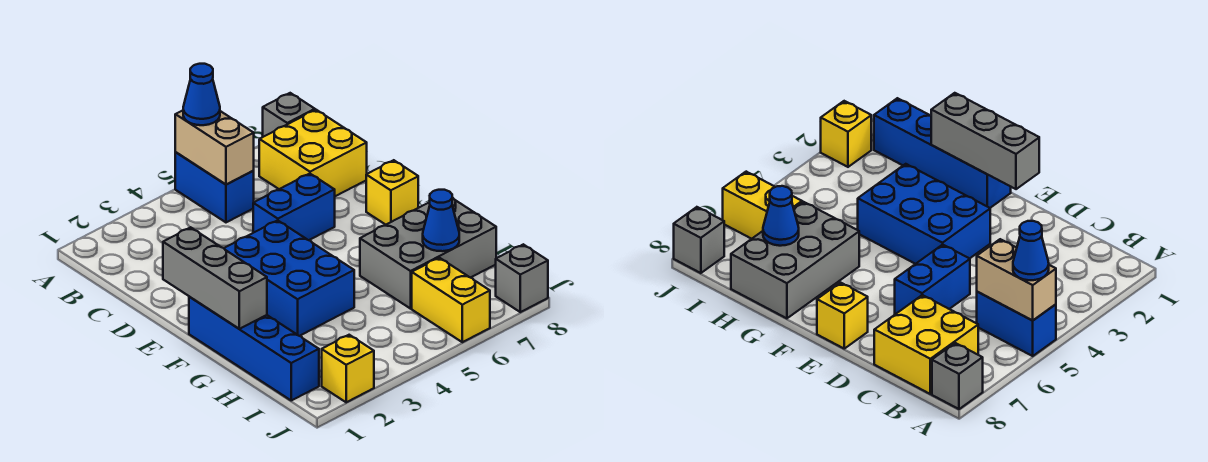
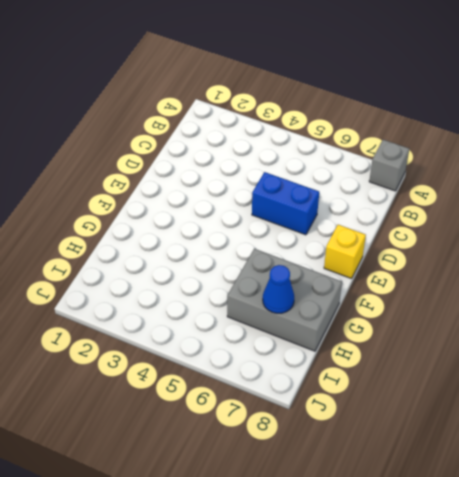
none -> blue 1x2 brick [175,152,254,222]
none -> yellow 2x2 brick [259,110,367,196]
none -> blue 2x3 brick [224,220,354,336]

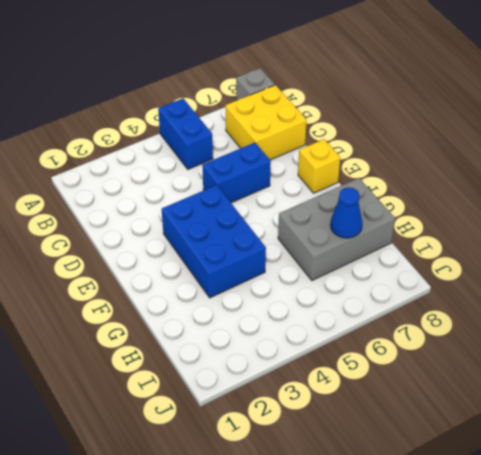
none -> blue 1x4 brick [189,297,319,400]
none -> yellow 1x2 brick [412,258,490,342]
none -> yellow 1x1 brick [322,335,374,402]

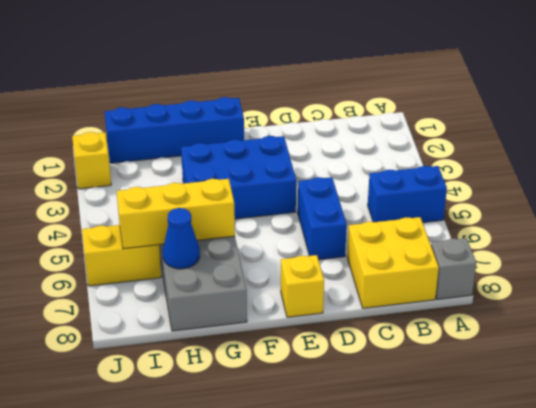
yellow 1x3 brick [117,179,235,249] -> none
none -> grey 1x1 brick [496,244,548,312]
none -> tan 1x2 brick [175,110,254,185]
none -> grey 1x3 brick [163,227,267,329]

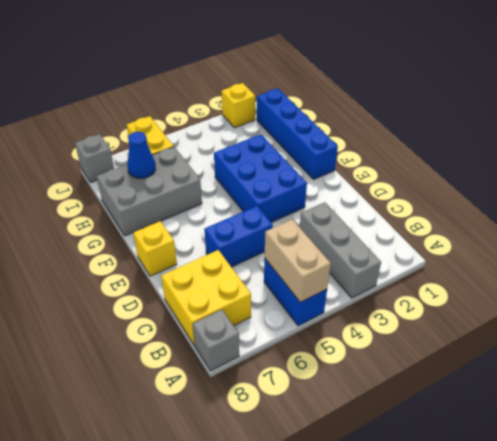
grey 1x3 brick [300,202,381,298] -> grey 1x3 brick moved to [163,227,267,329]
none -> blue 1x1 cone [183,64,220,125]

